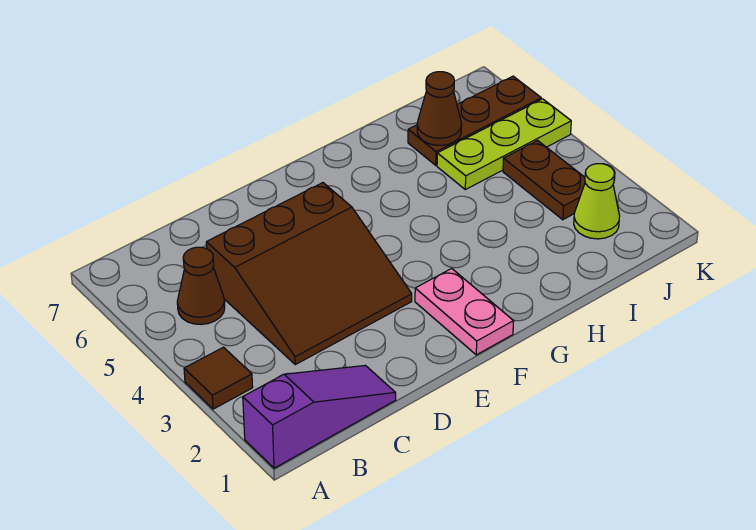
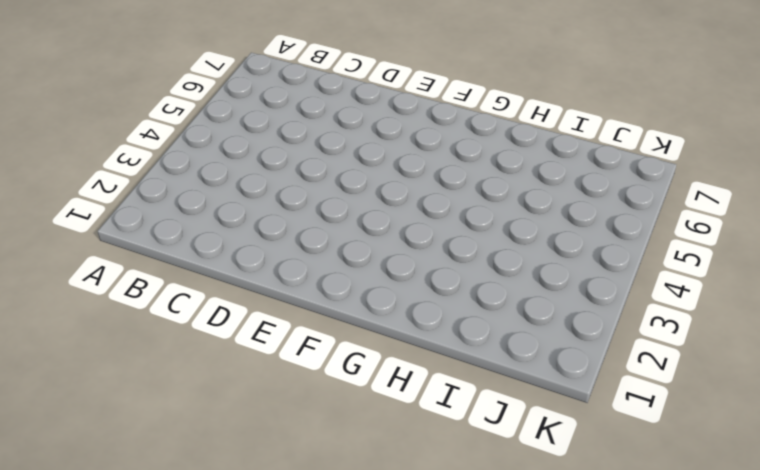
none -> purple 1x3 slope [243,365,396,468]
none -> brown 1x1 tile [184,347,253,409]

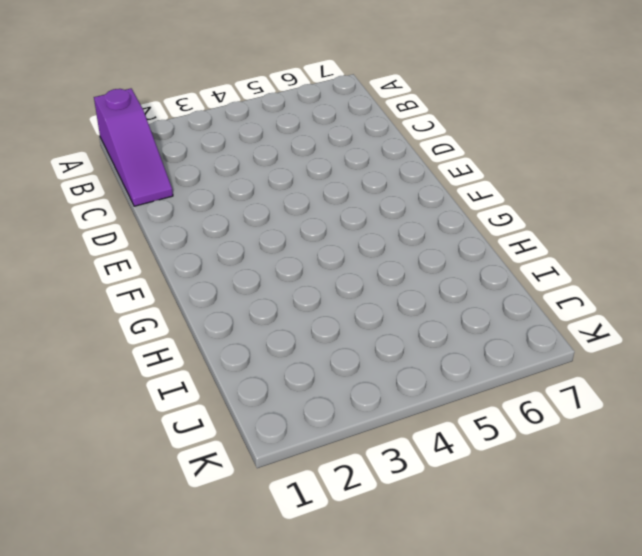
none -> brown 1x1 tile [184,347,253,409]
none -> brown 1x1 cone [177,247,225,324]

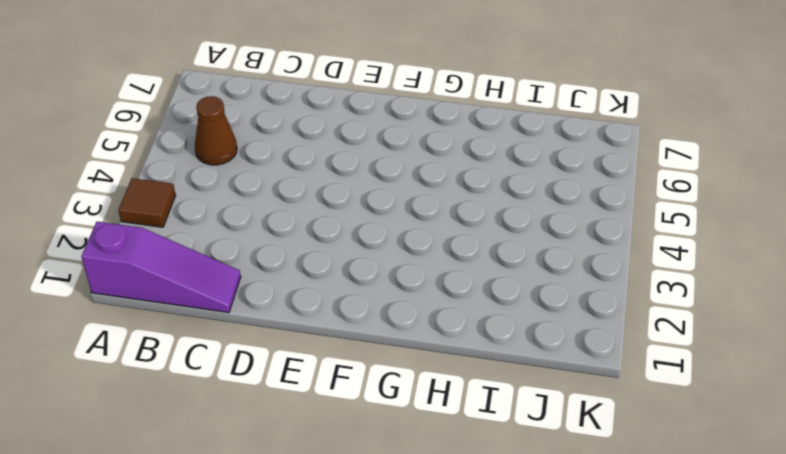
none -> brown 3x3 slope [206,183,412,365]
none -> pink 1x2 plate [415,268,514,355]

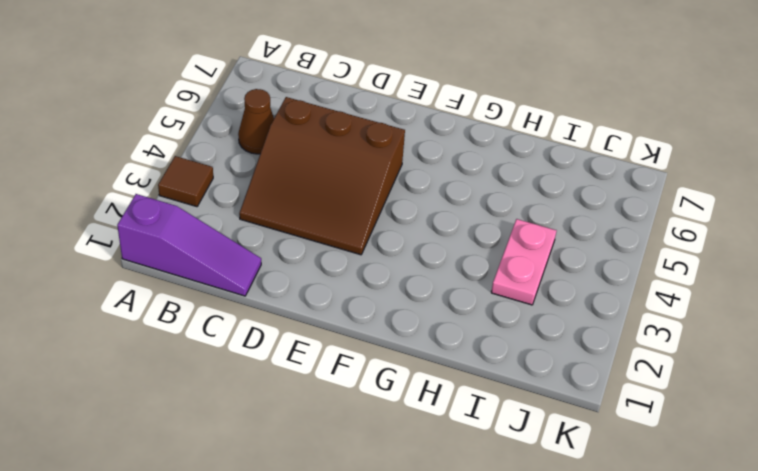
pink 1x2 plate [491,219,557,305] -> pink 1x2 plate moved to [415,268,514,355]
none -> lime 1x3 plate [437,99,571,190]
none -> brown 1x3 plate [408,76,541,165]

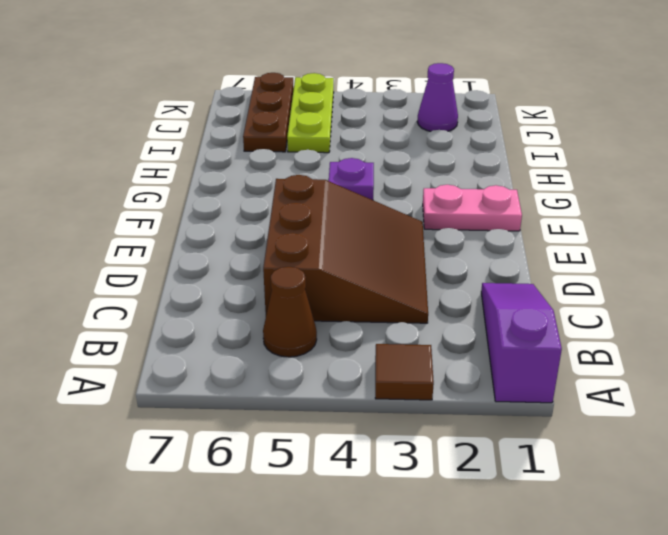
purple 1x1 plate [329,158,374,200] -> none
purple 1x1 cone [417,63,458,132] -> lime 1x1 cone [574,164,620,239]
none -> brown 1x2 plate [503,141,585,220]
none -> brown 1x1 cone [417,72,462,145]

